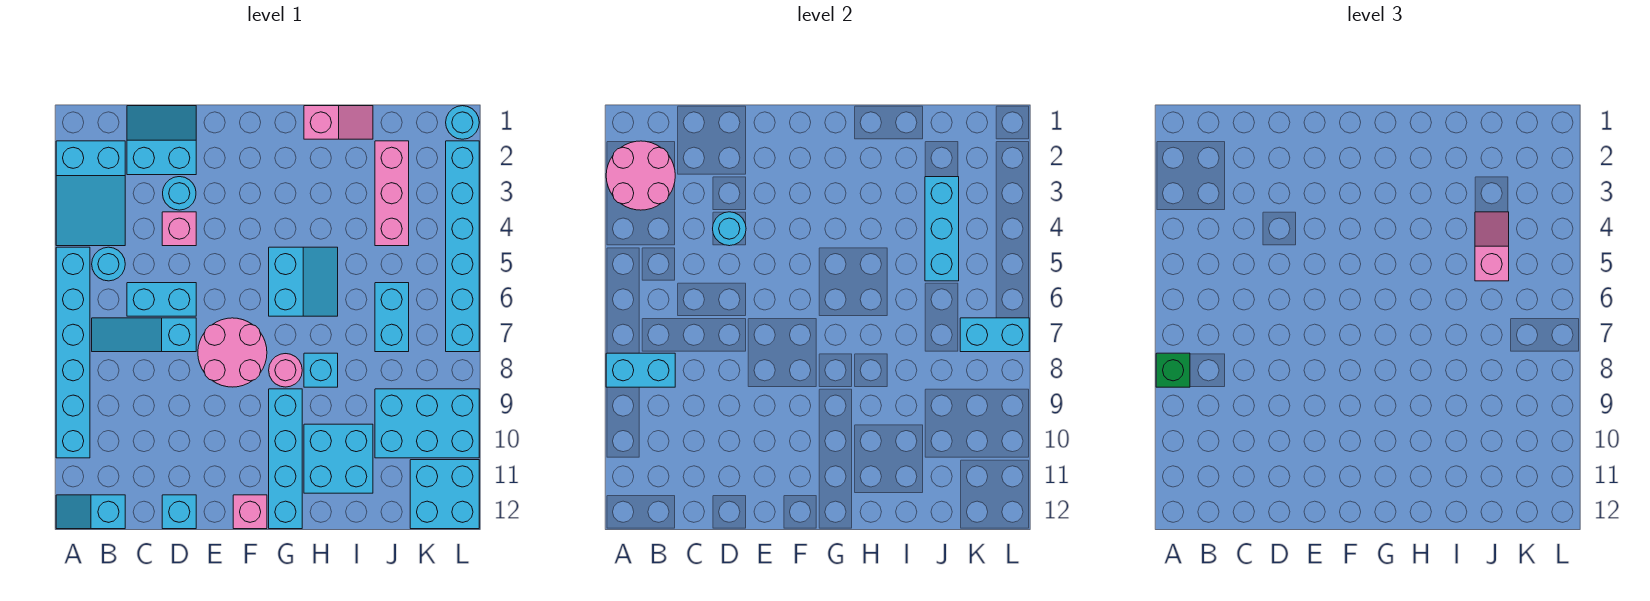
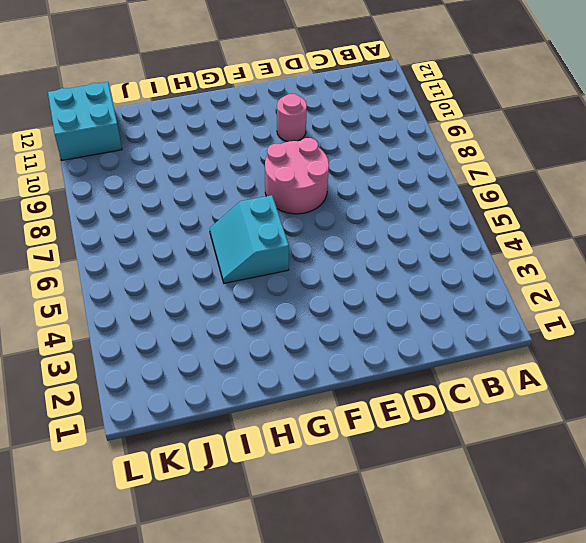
pink 1x1 round brick [277,94,307,142] -> pink 1x1 round brick moved to [269,354,302,387]
none -> cyan 2x3 slope [56,141,125,246]
none -> cyan 1x6 brick [56,247,90,458]
none -> cyan 1x2 slope [56,495,125,529]
none -> cyan 1x1 round brick [92,247,125,281]

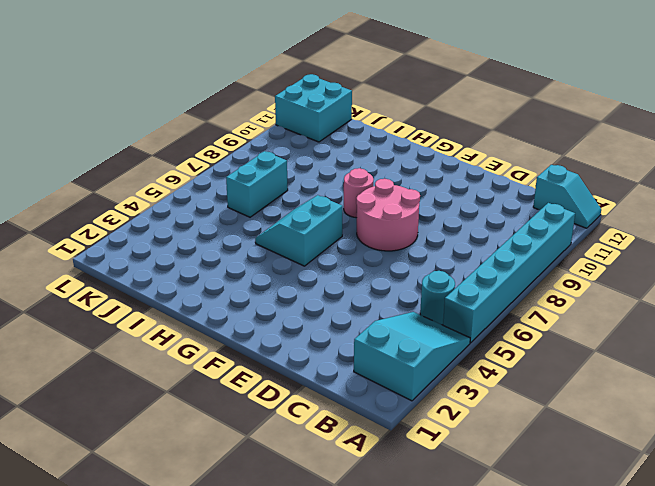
none -> cyan 1x3 slope [92,318,196,352]
none -> cyan 2x2 slope [127,106,196,175]
none -> cyan 1x2 brick [127,283,196,316]
none -> cyan 1x1 round brick [163,177,196,210]

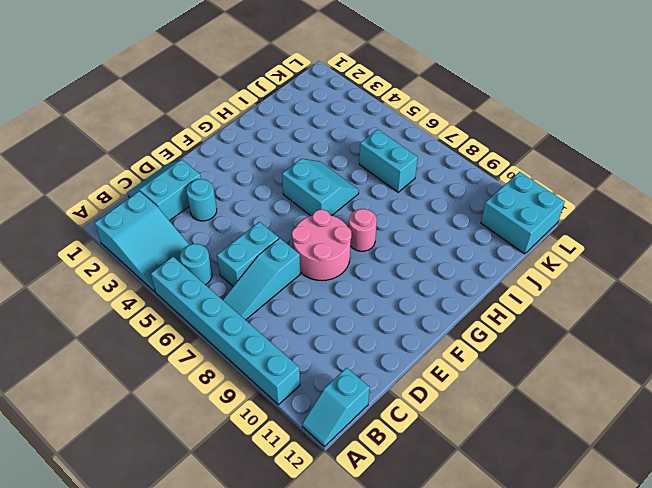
none -> pink 1x1 brick [162,212,196,246]
none -> cyan 1x1 brick [162,495,196,529]
none -> pink 1x1 brick [233,495,267,529]
none -> cyan 1x4 brick [269,389,302,529]

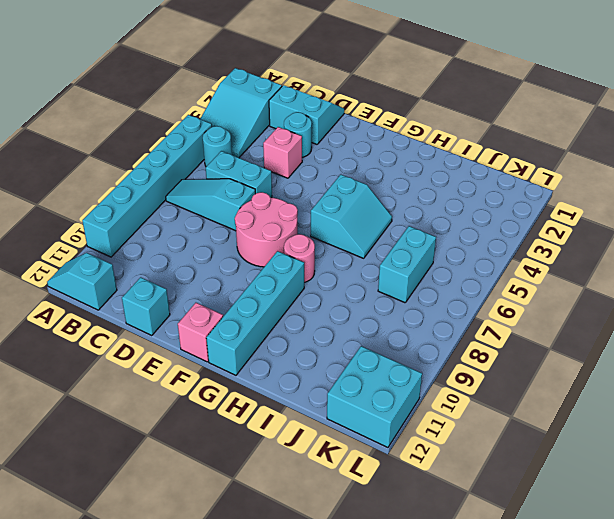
none -> pink 1x2 slope [304,106,373,139]
none -> cyan 1x1 brick [304,353,338,387]
none -> cyan 2x2 brick [304,424,373,493]
none -> pink 1x3 brick [375,141,409,246]

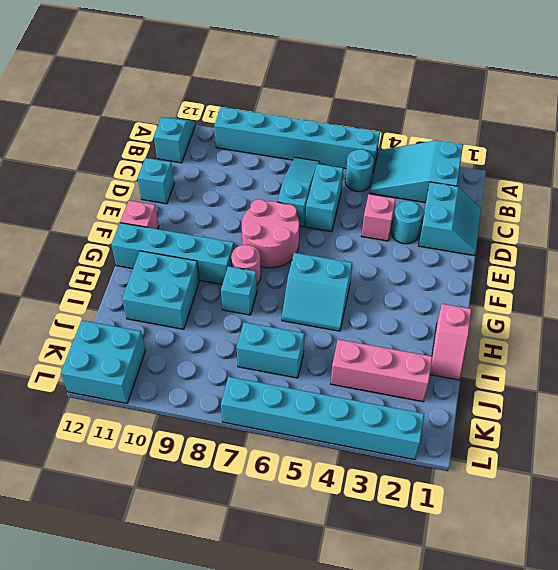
none -> cyan 2x3 brick [375,389,479,458]
none -> cyan 1x1 round brick [446,106,479,139]
none -> pink 2x2 round brick [606,141,675,210]
none -> cyan 1x2 brick [606,353,675,387]

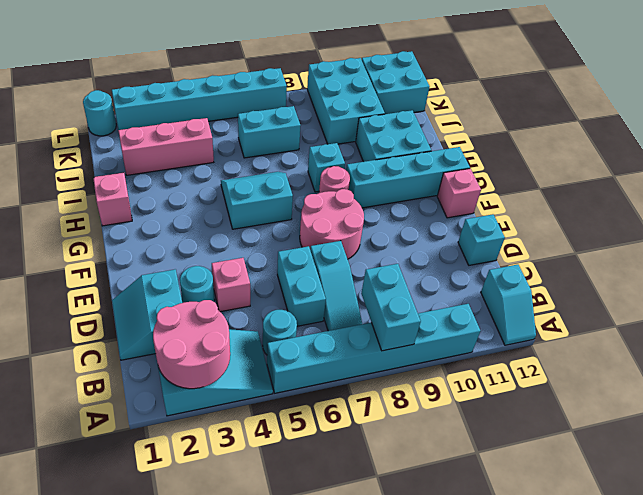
none -> cyan 1x1 round brick [713,212,746,246]
none -> cyan 1x3 brick [925,177,959,281]
none -> cyan 1x2 brick [960,318,1029,352]
none -> green 1x1 brick [1156,353,1190,387]

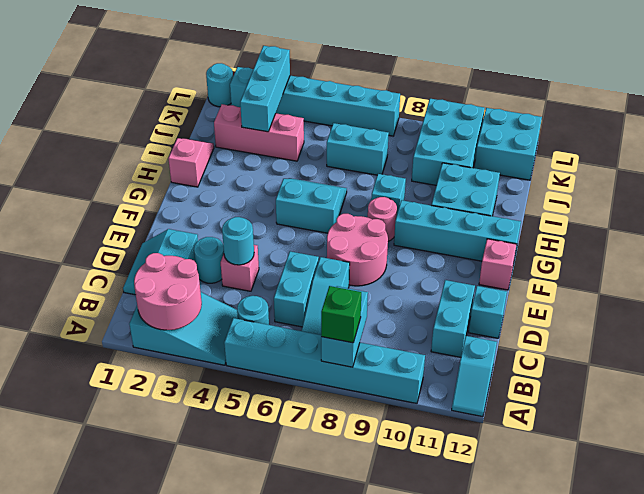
cyan 1x2 brick [431,280,475,357] -> cyan 1x2 brick moved to [960,318,1029,352]
cyan 1x3 brick [240,46,290,132] -> cyan 1x3 brick turned to [925,177,959,281]
none -> pink 1x2 slope [1475,212,1509,281]

